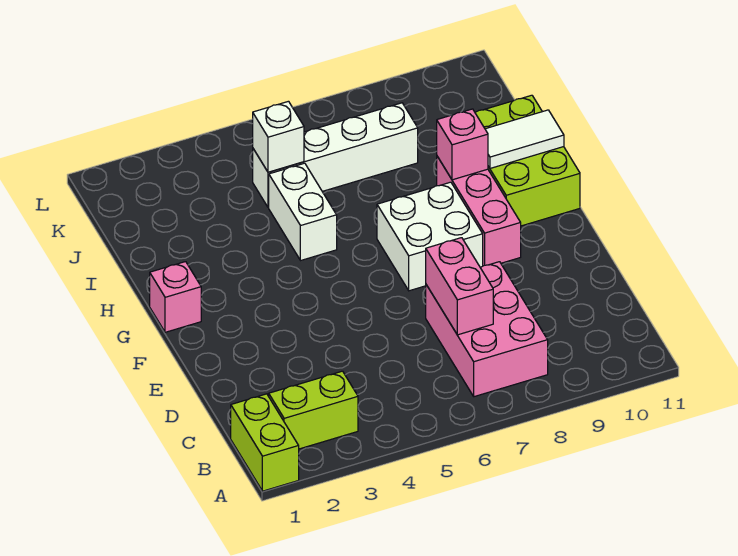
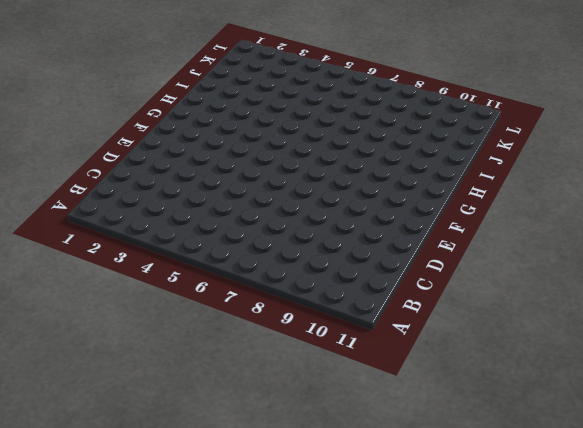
none -> lime 1x2 brick [231,394,299,491]
none -> lime 1x2 brick [269,371,358,449]
none -> pink 2x3 brick [426,262,548,397]

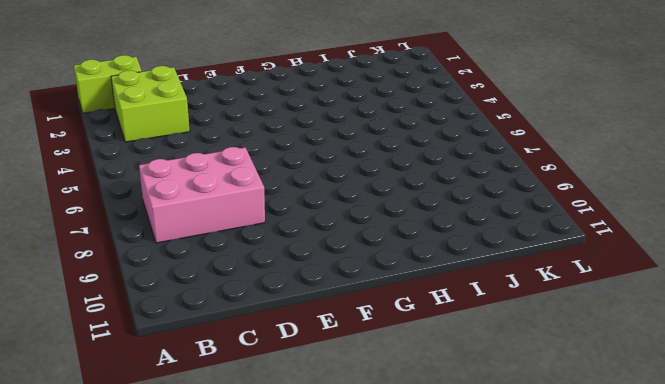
lime 2x2 brick [111,66,190,142] -> lime 1x2 brick [269,371,358,449]
none -> white 2x2 brick [377,182,483,291]
none -> pink 1x3 brick [437,156,521,266]
none -> pink 1x1 brick [150,262,201,332]

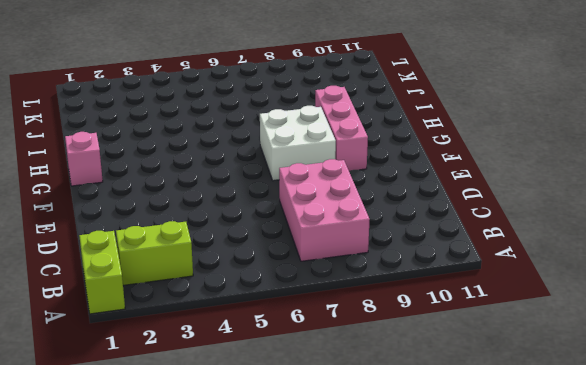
none -> lime 2x3 brick [475,95,580,226]
none -> white 1x2 brick [269,163,337,260]
none -> white 1x4 brick [253,103,418,208]

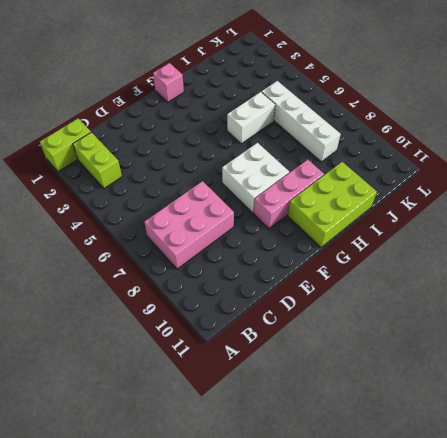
none -> pink 1x2 brick [426,238,493,335]
none -> pink 1x1 brick [437,109,488,180]
none -> white 1x2 tile [485,110,564,168]

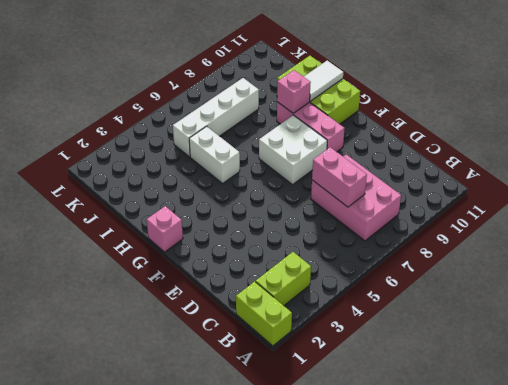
none -> white 1x1 brick [253,101,304,172]

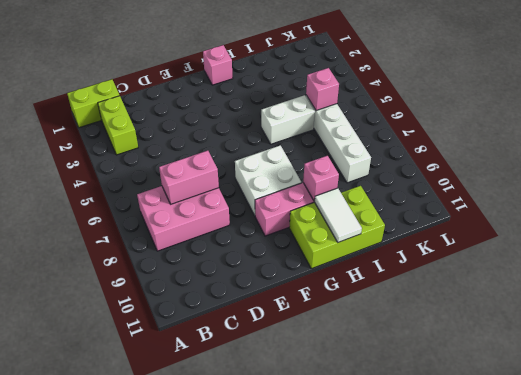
pink 1x1 brick [306,68,339,111] -> white 1x1 brick [253,101,304,172]

